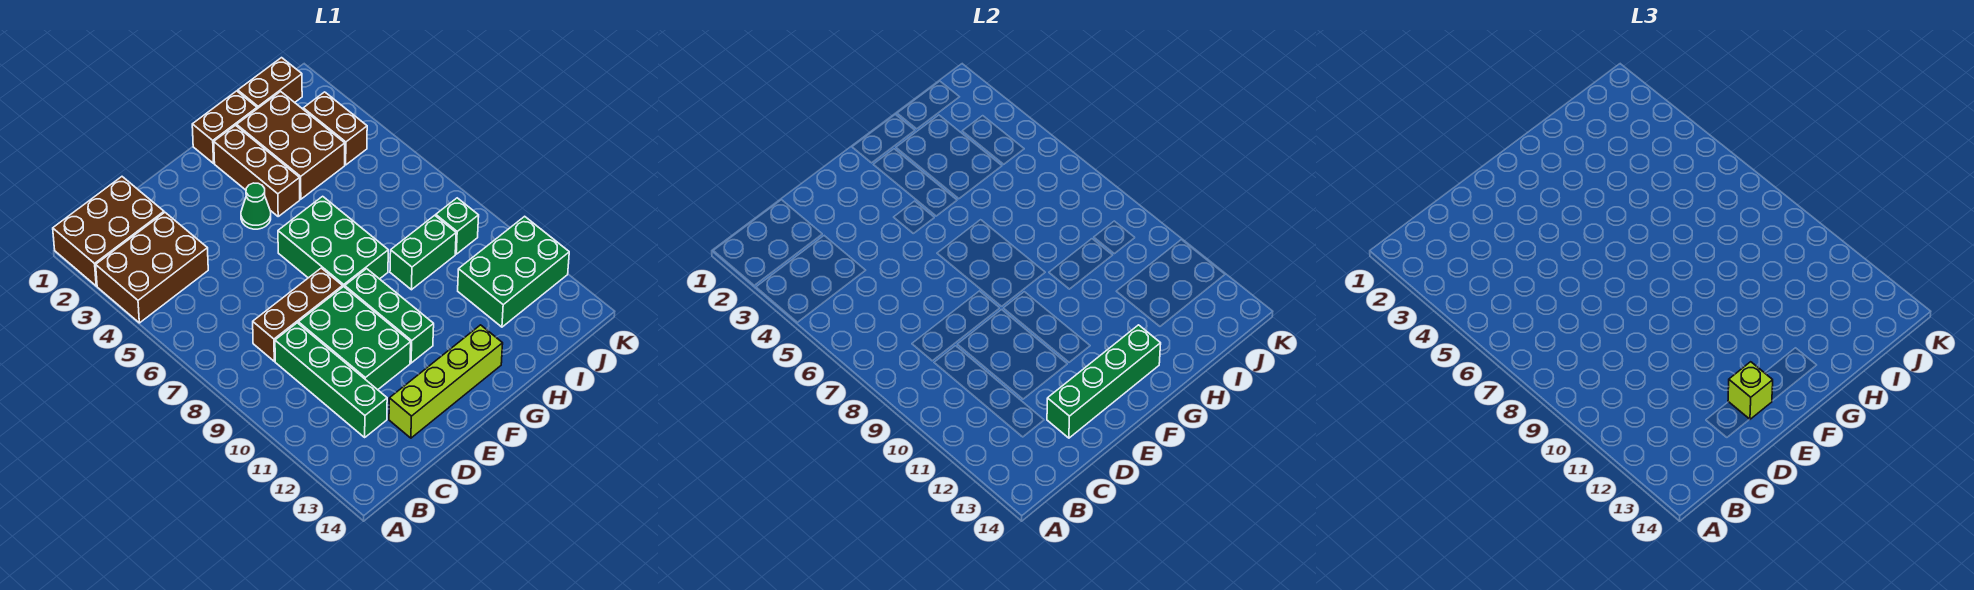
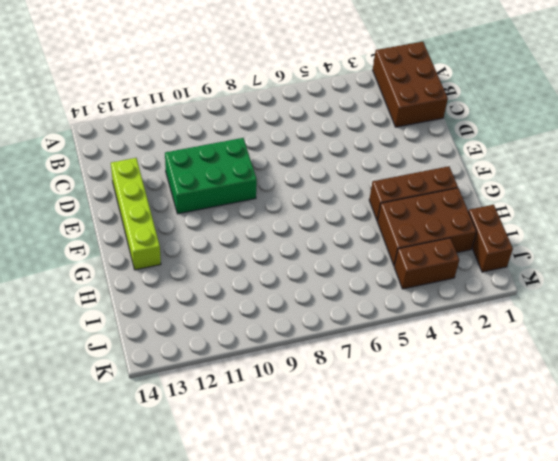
none -> brown 2x3 brick [96,213,208,323]
none -> brown 1x3 brick [253,268,343,361]
none -> green 1x4 brick [275,323,387,437]

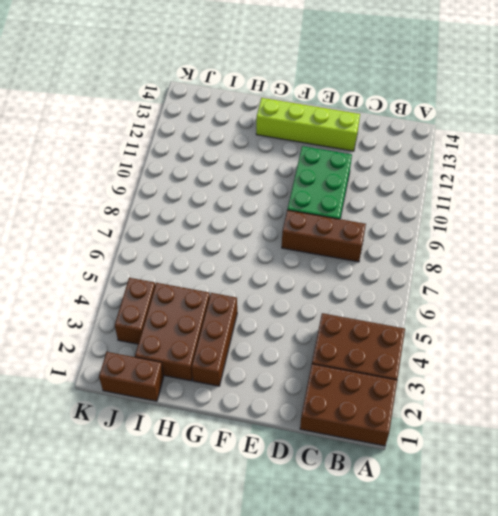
none -> green 1x4 brick [275,323,387,437]
none -> green 1x1 cone [241,183,271,229]
none -> green 2x3 brick [278,196,388,287]

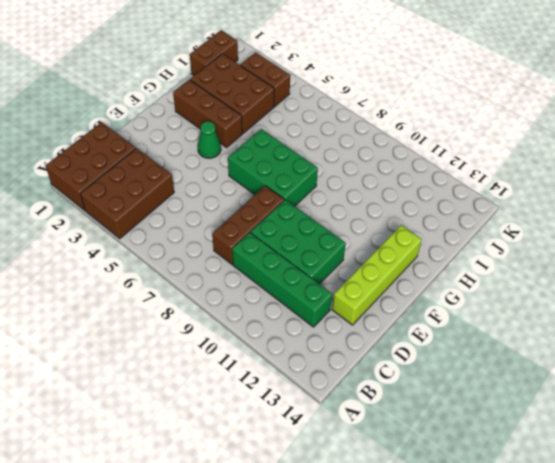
none -> green 1x3 brick [345,269,434,363]
none -> brown 1x2 brick [192,91,257,163]
none -> green 1x2 brick [390,215,456,290]

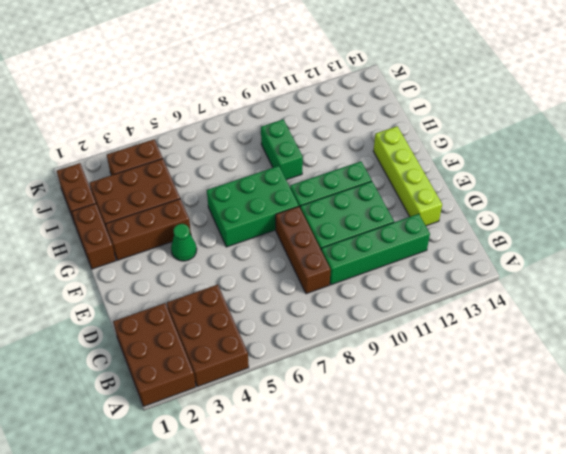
none -> green 2x3 brick [458,216,569,327]
none -> green 1x1 brick [436,198,479,254]
none -> green 1x4 brick [1047,325,1161,438]

